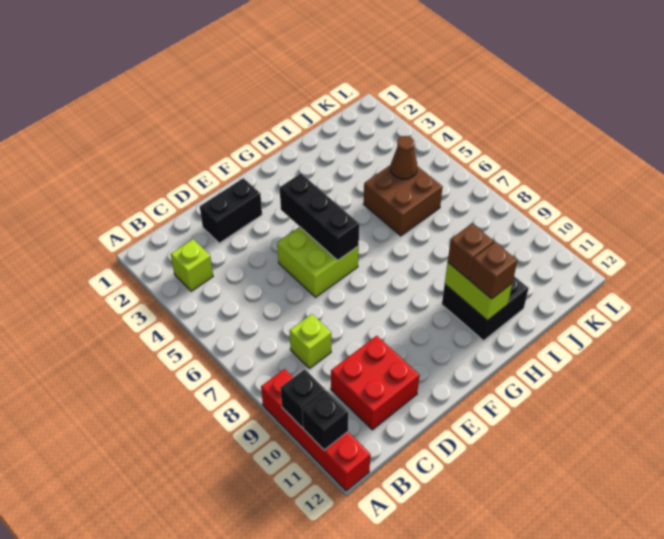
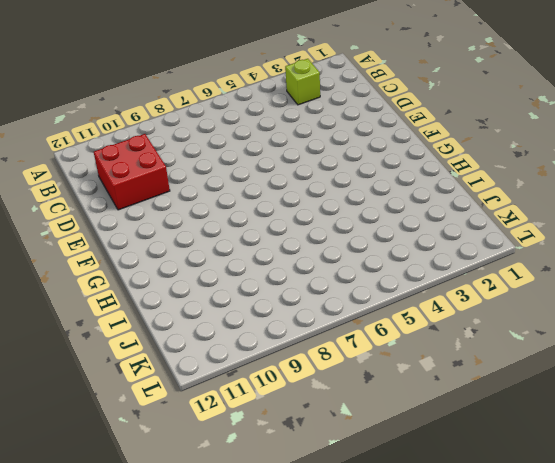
none -> red 1x4 brick [261,369,370,491]
none -> lime 1x1 brick [289,314,331,368]
none -> black 1x2 brick [200,178,262,243]

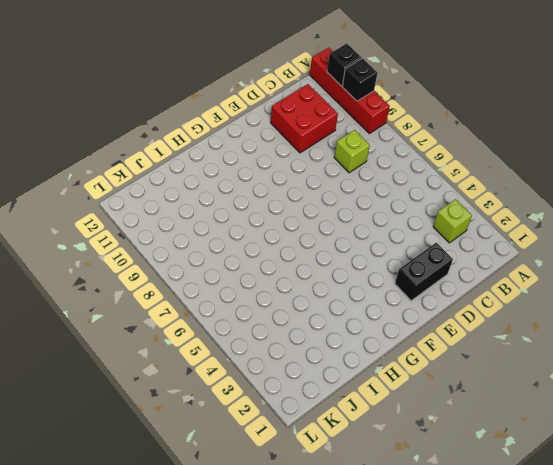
none -> lime 2x2 brick [277,227,359,297]
none -> black 2x2 brick [442,276,529,341]
none -> brown 2x2 brick [364,165,443,236]

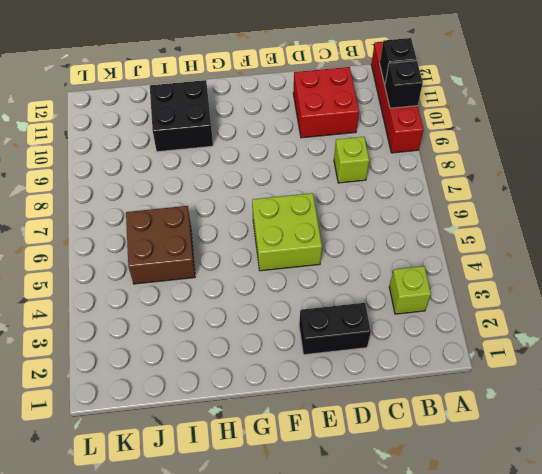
none -> black 1x3 brick [280,173,359,261]
none -> lime 1x2 brick [445,262,512,321]
none -> brown 1x1 cone [391,136,417,179]

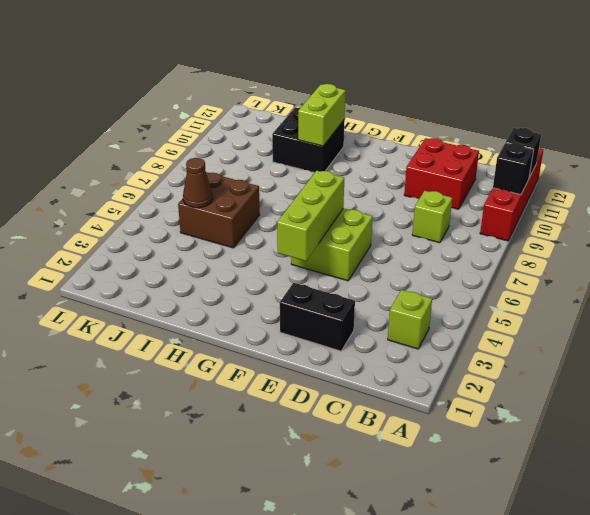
lime 1x3 brick [277,171,344,261] -> black 1x3 brick [280,173,359,261]
none -> brown 1x1 brick [448,224,494,280]
none -> brown 1x1 brick [470,242,517,299]

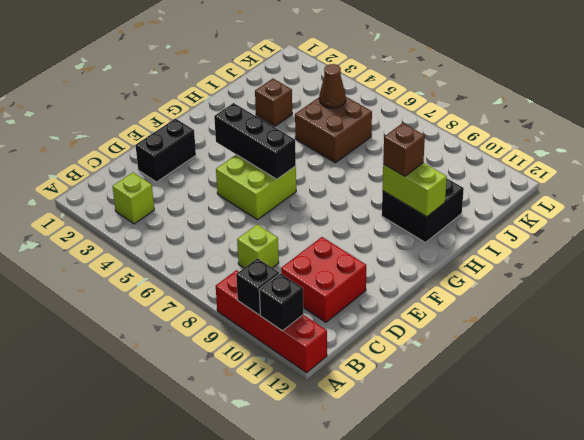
brown 1x1 brick [255,79,292,127] -> brown 1x1 brick moved to [470,242,517,299]

